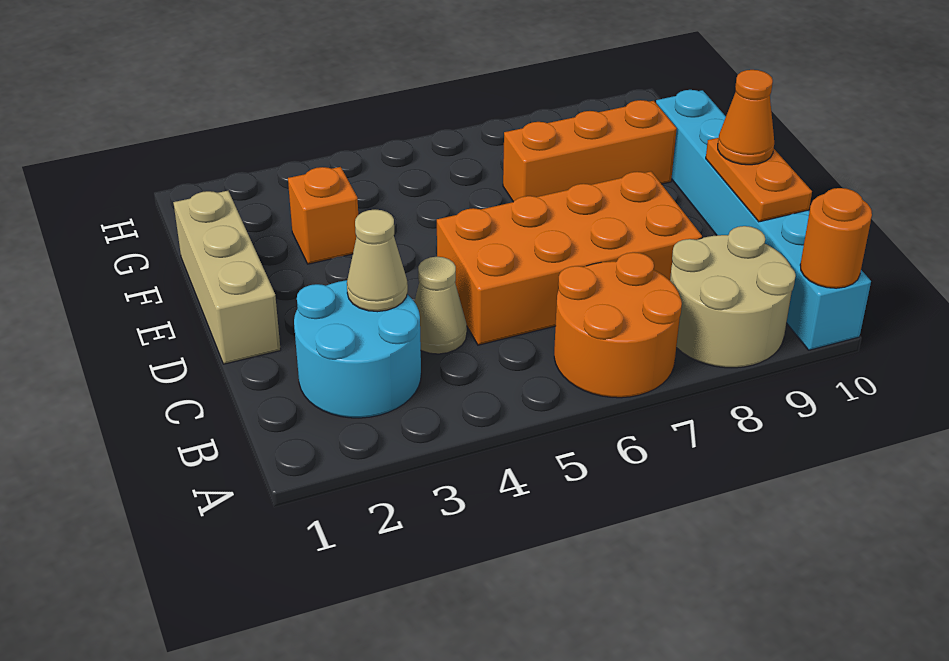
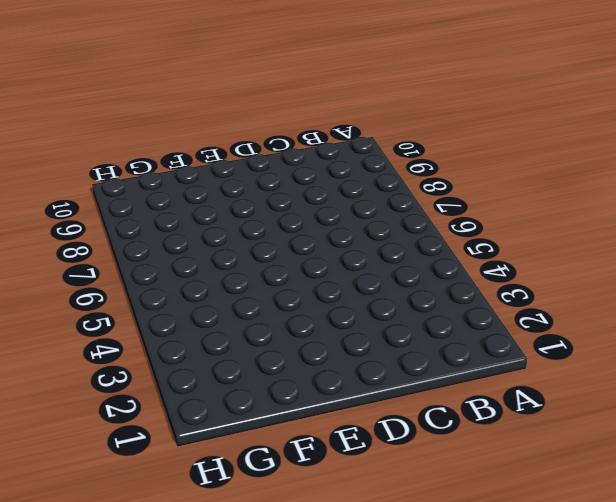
none -> orange 2x2 round brick [554,252,682,398]
none -> tan 2x2 round brick [670,226,796,368]
none -> cyan 1x6 brick [656,90,871,350]

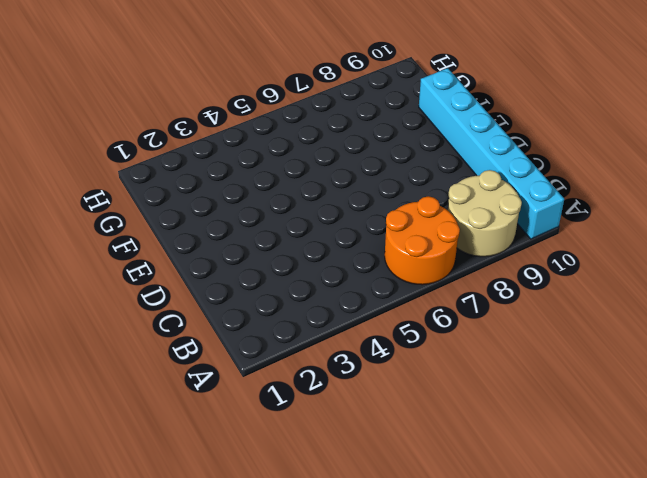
none -> cyan 2x2 round brick [294,280,421,418]
none -> tan 1x1 cone [415,257,467,354]
none -> orange 2x4 brick [437,171,702,345]

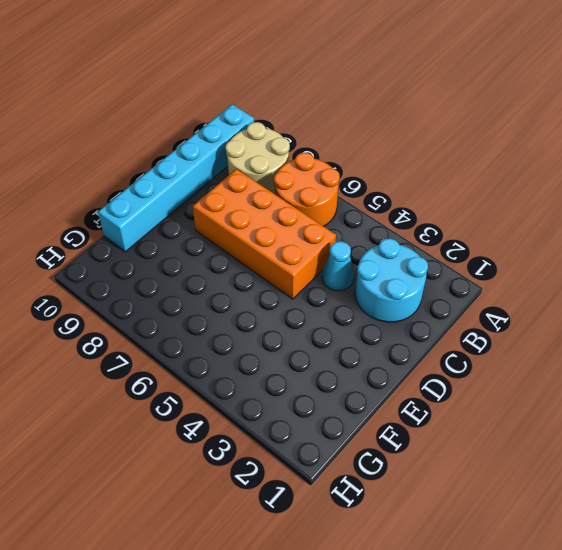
cyan 1x1 cone [322,241,354,291] -> tan 1x1 cone [415,257,467,354]
none -> tan 1x3 brick [173,191,281,364]
none -> orange 1x1 brick [288,167,358,264]
none -> orange 1x3 brick [503,100,677,202]

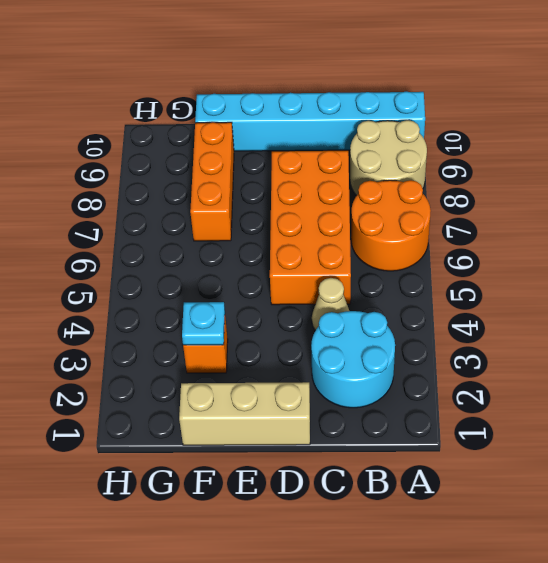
cyan 1x1 plate [182,302,225,345] -> none
none -> orange 1x1 round brick [800,188,872,288]
none -> tan 1x1 cone [347,210,408,312]
none -> orange 1x2 plate [706,138,812,222]

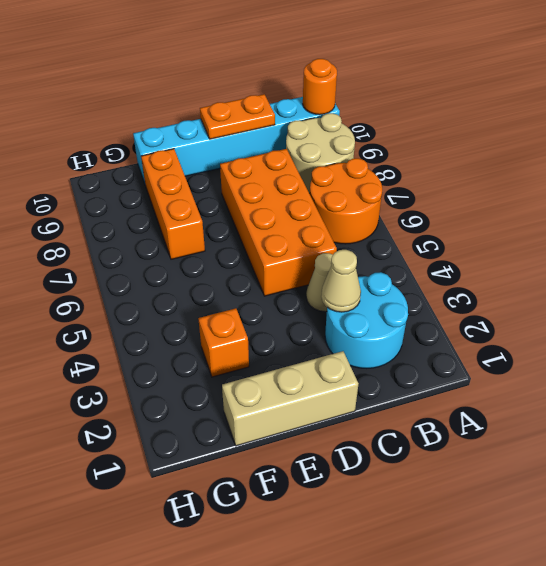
none -> orange 1x1 cone [718,70,774,165]

